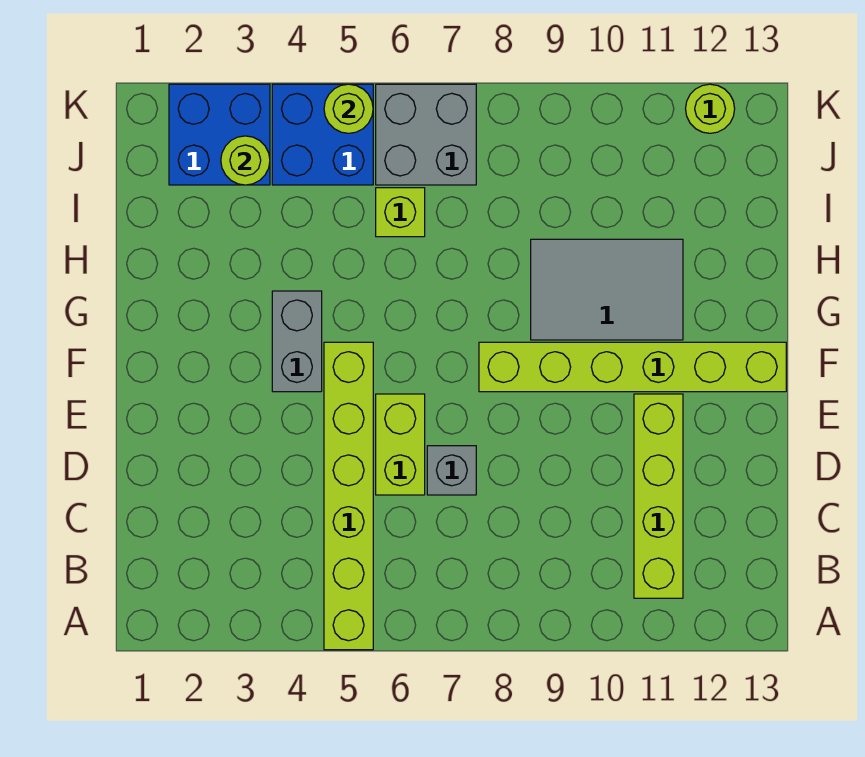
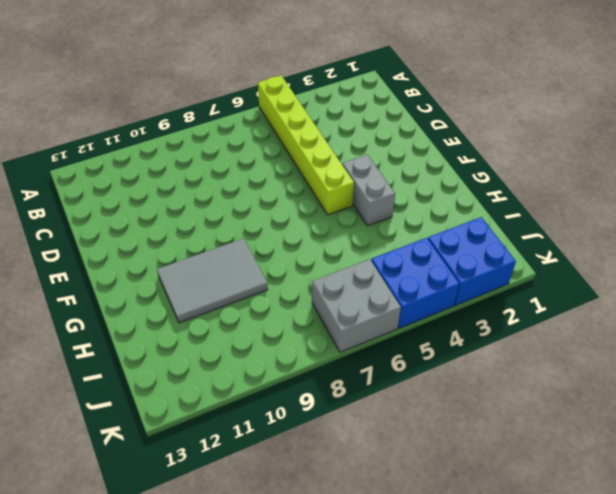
none -> lime 1x4 brick [634,394,683,598]
none -> lime 1x2 brick [376,394,425,495]
none -> grey 1x1 brick [427,446,476,495]

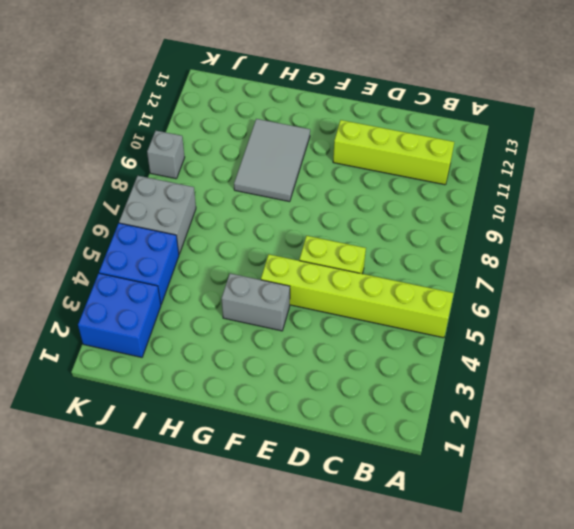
grey 1x1 brick [147,131,185,179] -> grey 1x1 brick moved to [427,446,476,495]
none -> lime 1x6 brick [479,342,786,392]
none -> lime 1x1 brick [376,188,425,237]
none -> lime 1x1 round brick [686,84,735,133]

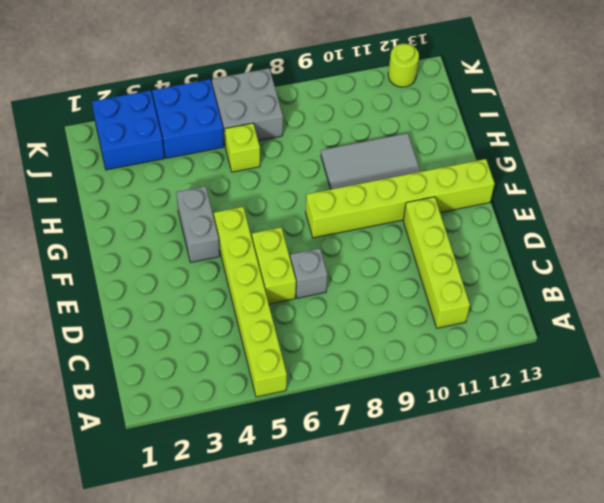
none -> lime 1x1 round brick [221,136,270,185]
none -> lime 1x1 round brick [324,84,373,133]

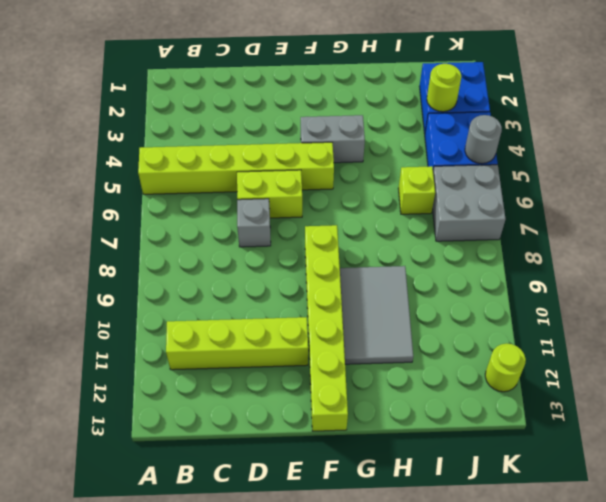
grey 1x1 round brick [465,115,502,164] -> lime 1x1 round brick [324,84,373,133]

